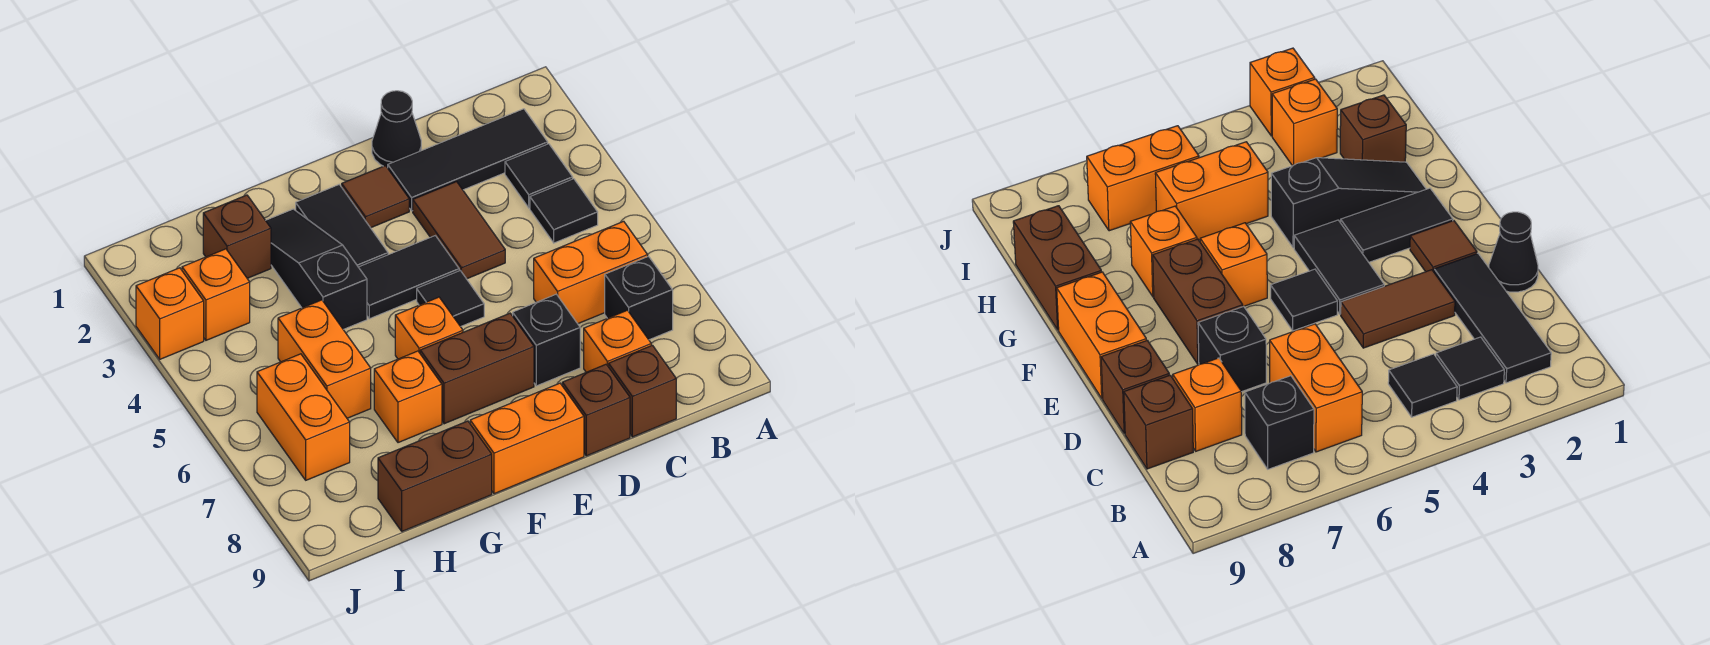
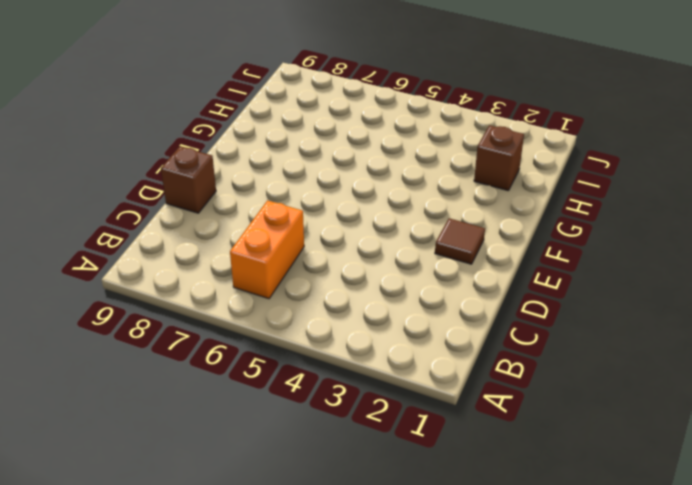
none -> black 1x3 tile [388,109,548,211]
none -> black 1x1 tile [505,144,573,208]
none -> black 1x1 tile [530,179,598,243]

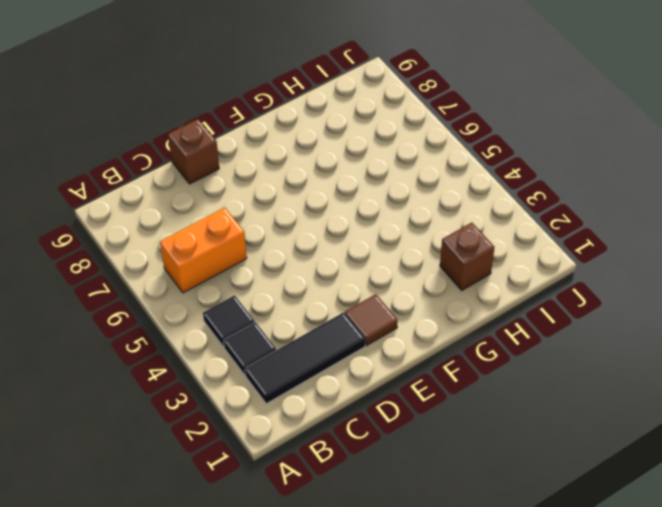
none -> black 1x1 brick [605,256,673,340]
none -> orange 1x1 brick [584,310,651,372]
none -> brown 1x1 brick [609,345,676,437]

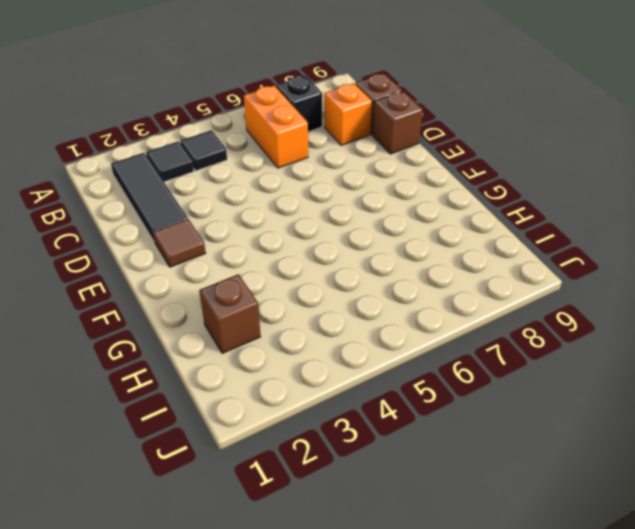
none -> black 1x1 cone [372,91,421,168]
none -> brown 1x2 tile [413,182,505,279]
none -> black 1x1 brick [513,294,580,386]

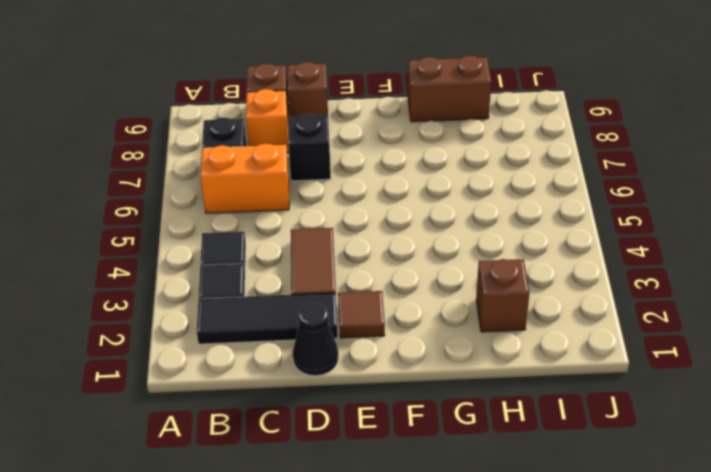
none -> black 1x2 tile [359,236,459,319]
none -> black 1x1 tile [417,271,484,327]
none -> brown 1x2 brick [420,313,534,424]

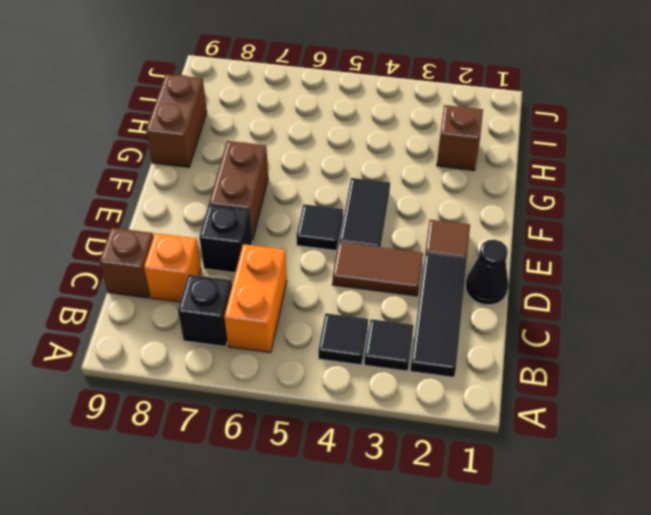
none -> brown 1x1 brick [562,364,630,456]
none -> orange 1x2 brick [470,383,584,494]
none -> black 1x2 tile [296,185,388,267]

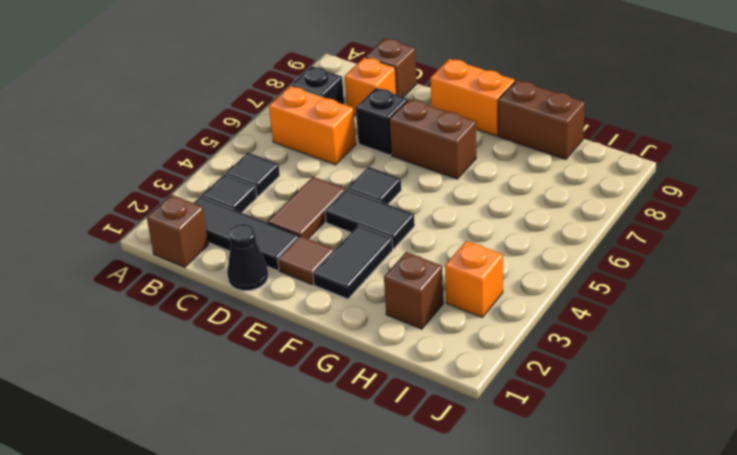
brown 1x1 brick [147,195,209,267] -> brown 1x1 brick moved to [562,364,630,456]
none -> orange 1x1 brick [395,297,463,359]
none -> black 1x3 slope [266,209,367,329]
none -> orange 1x1 brick [374,351,442,443]

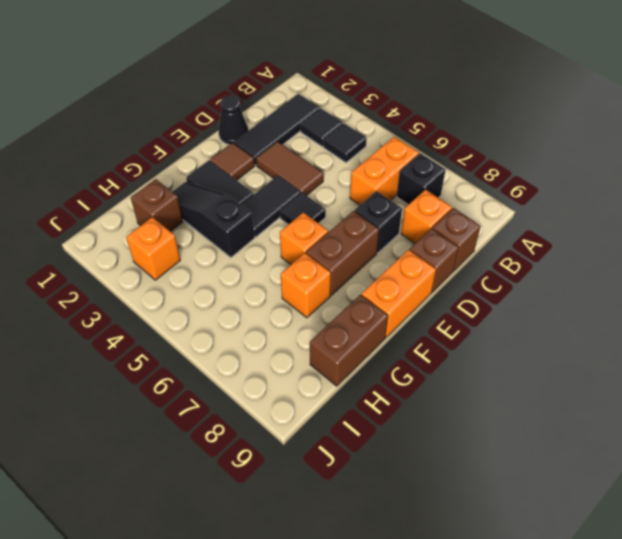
none -> orange 1x2 brick [278,300,371,418]
none -> orange 1x2 brick [257,354,350,480]
none -> orange 1x1 brick [136,268,204,359]

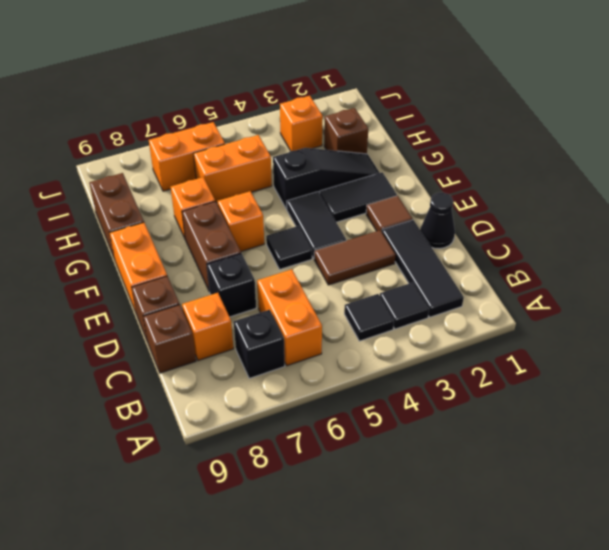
none -> orange 1x1 brick [136,268,204,359]

